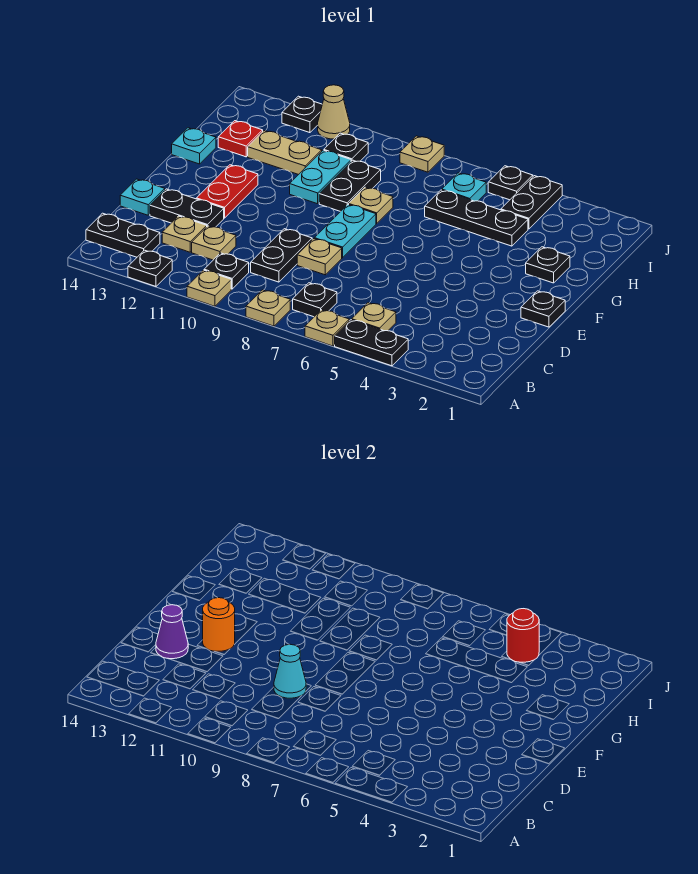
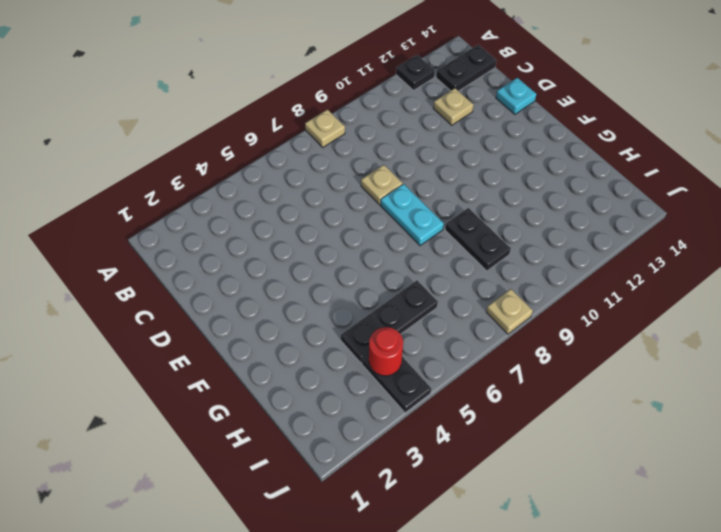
none -> black 1x2 plate [335,320,408,366]
none -> tan 1x1 plate [305,310,349,346]
none -> tan 1x1 plate [187,270,231,306]
none -> tan 1x1 plate [352,303,396,331]

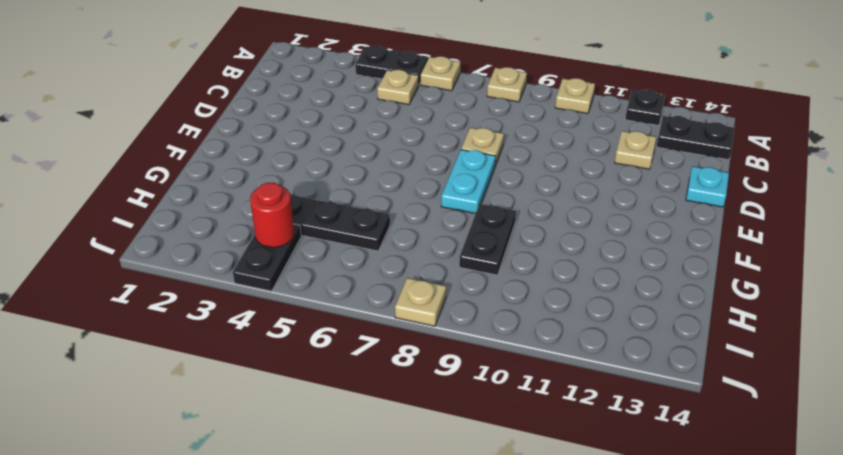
none -> black 1x1 plate [293,283,337,317]
none -> black 1x1 plate [204,253,249,289]
none -> black 1x2 plate [251,229,312,282]
none -> tan 1x1 plate [192,226,236,260]

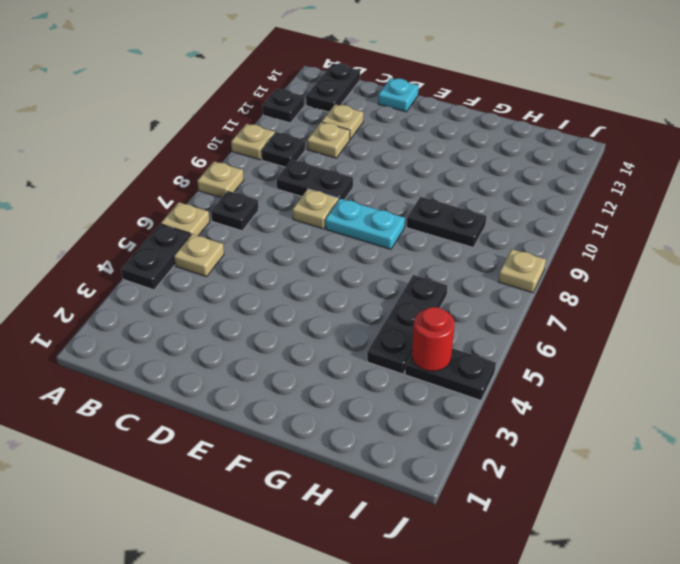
none -> black 1x2 plate [150,189,224,227]
none -> black 1x1 plate [521,291,565,327]
none -> red 1x2 plate [196,165,258,218]
none -> black 1x1 plate [526,247,570,283]

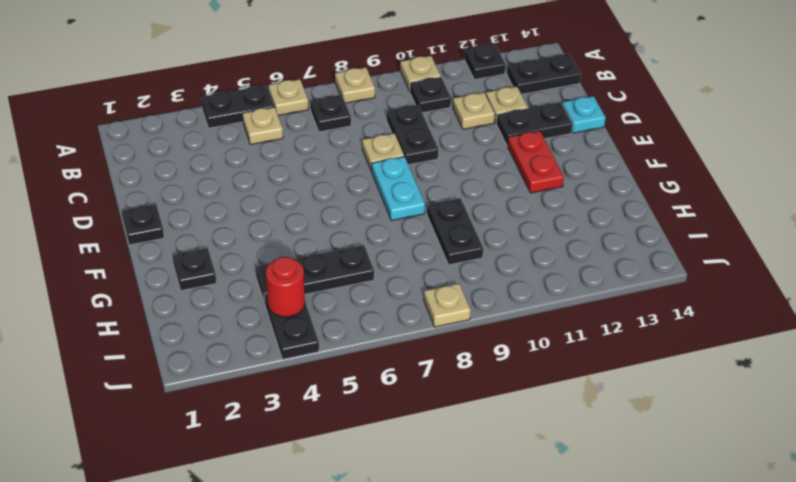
none -> tan 1x1 plate [349,187,393,224]
none -> cyan 1x2 plate [290,150,351,204]
none -> cyan 1x1 plate [172,128,216,164]
none -> tan 1x2 plate [248,131,322,175]

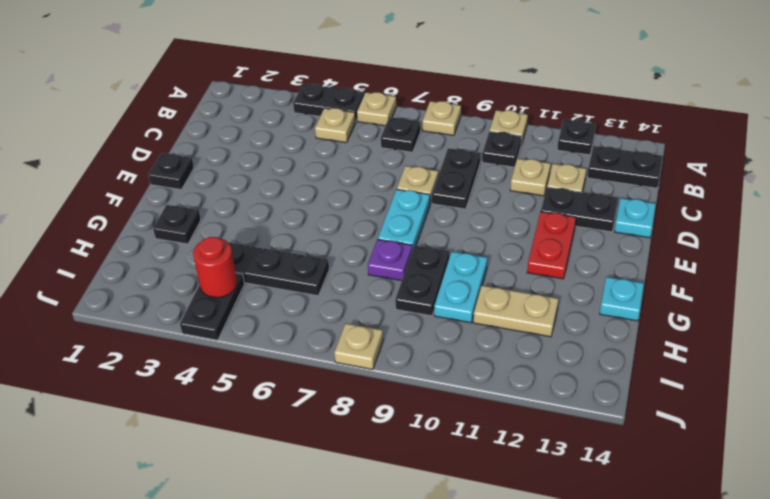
purple 1x1 plate [368,239,412,281] -> tan 1x1 plate [349,187,393,224]
none -> red 1x1 plate [218,121,263,157]
none -> cyan 1x1 plate [442,173,486,201]
none -> black 1x1 plate [324,133,368,162]
none -> black 1x1 plate [488,166,533,200]

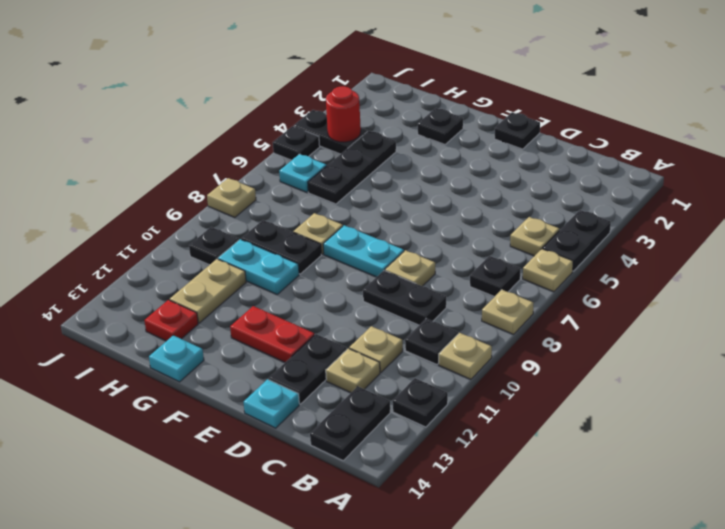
none -> tan 1x1 cone [318,85,350,139]
none -> black 1x1 plate [282,96,322,133]
none -> cyan 1x1 cone [274,644,306,698]
none -> purple 1x1 cone [156,605,188,659]

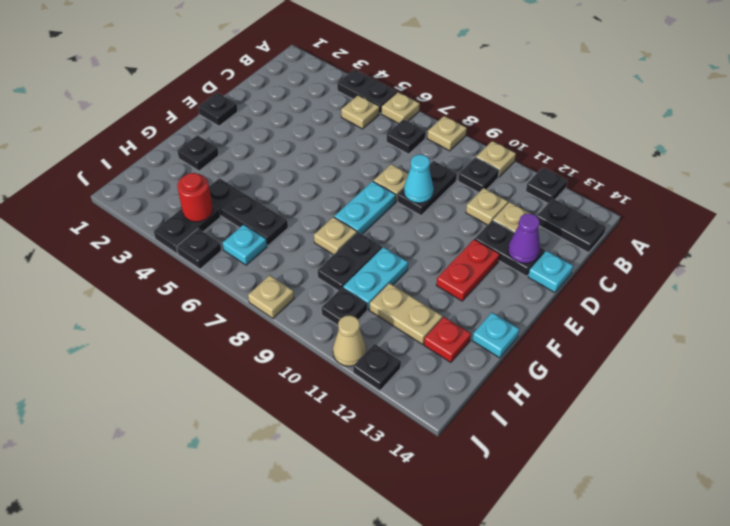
none -> orange 1x1 round brick [203,598,235,651]

